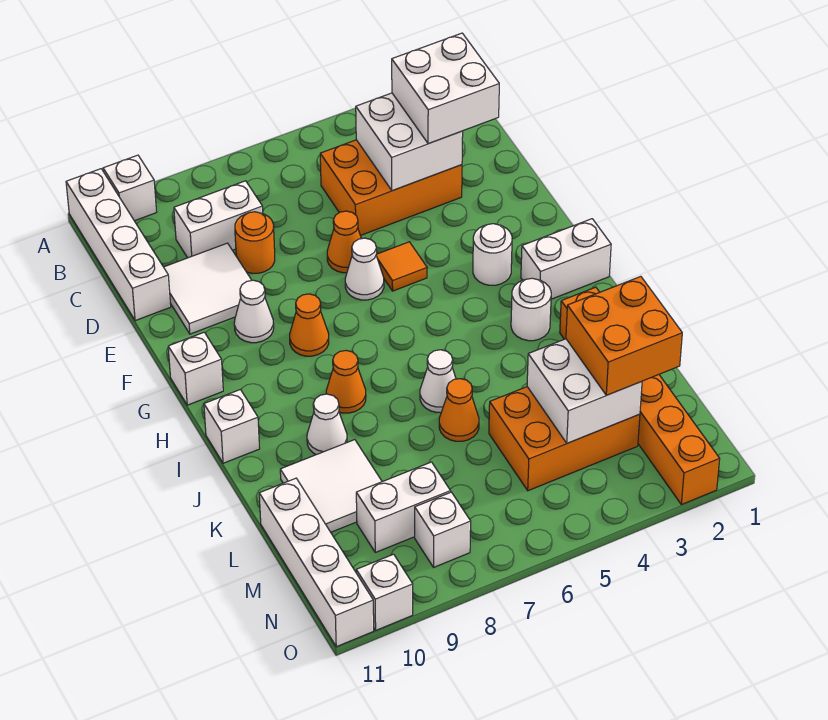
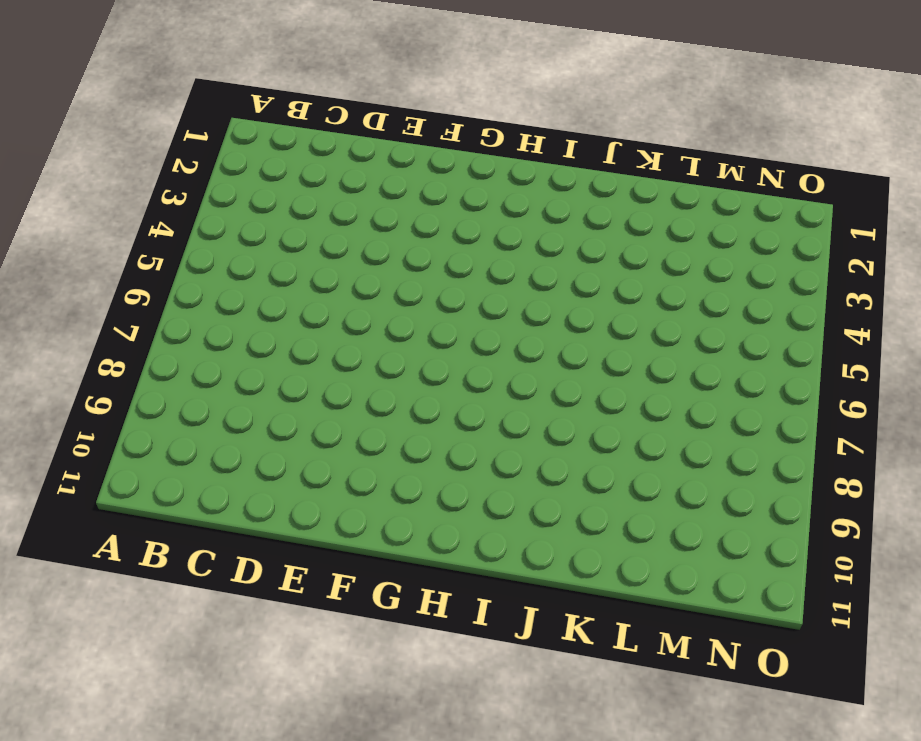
none -> white 1x1 brick [103,155,157,221]
none -> white 1x4 brick [66,169,171,321]
none -> orange 2x3 brick [320,140,462,236]
none -> white 1x2 brick [174,181,263,258]

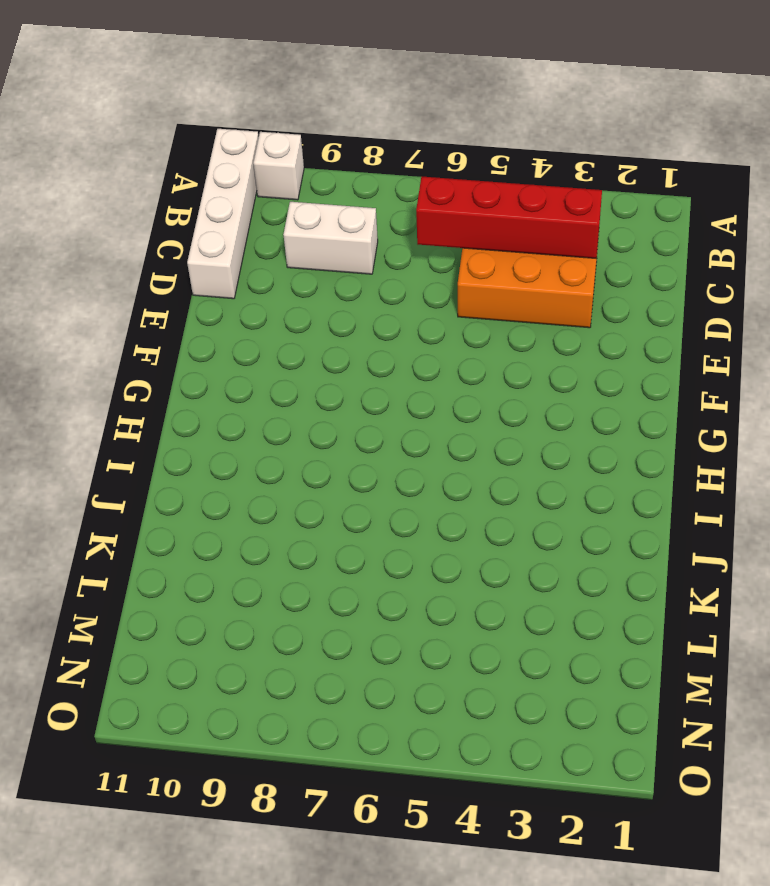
red 1x4 brick [416,176,602,258] -> white 2x2 brick [356,93,463,191]
none -> orange 1x1 round brick [235,212,275,273]
none -> white 2x2 tile [164,243,252,334]
none -> orange 1x1 cone [327,211,361,273]
none -> orange 1x1 tile [376,242,427,291]

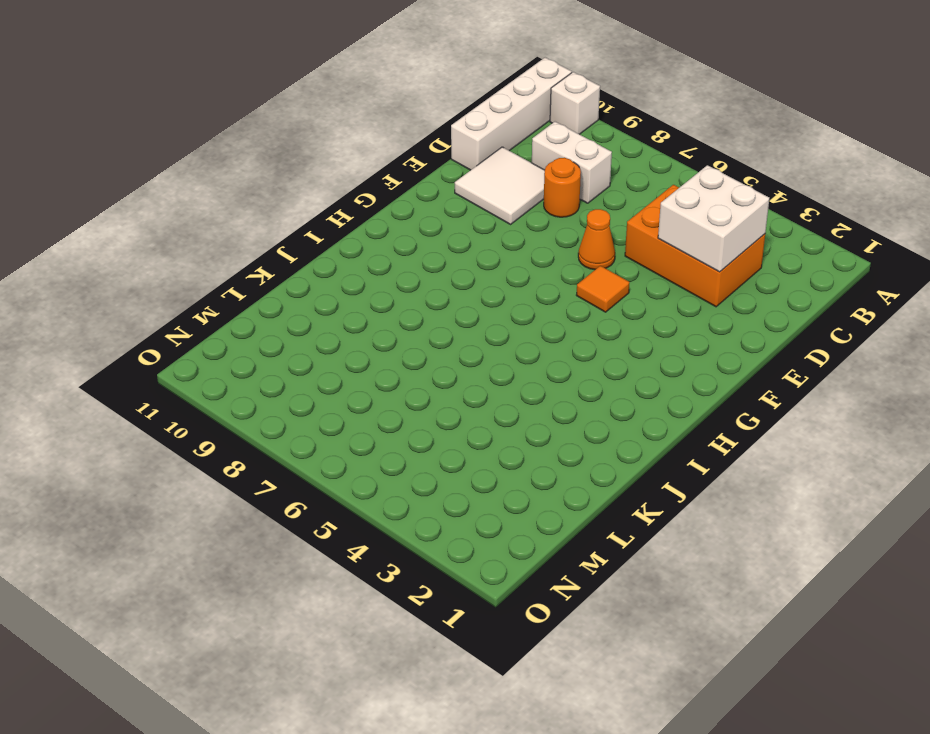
none -> white 1x1 cone [345,238,384,300]
none -> white 1x1 cone [234,280,274,343]
none -> white 1x1 round brick [473,224,512,285]
none -> orange 1x1 cone [290,294,329,356]

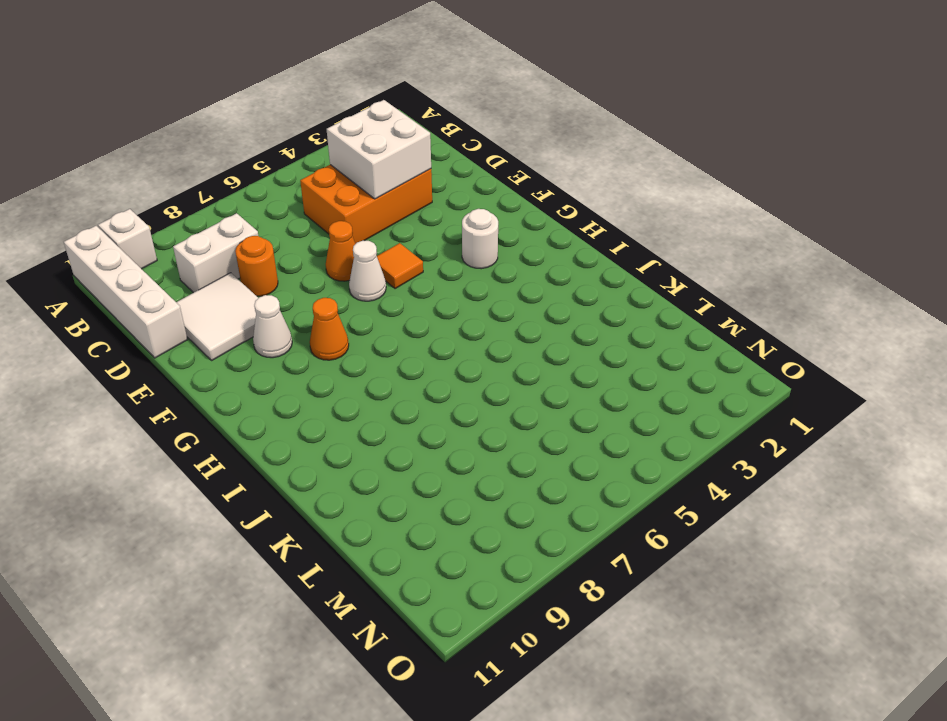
none -> white 1x1 brick [168,332,223,405]
none -> white 1x2 brick [521,219,611,299]
none -> white 1x1 round brick [511,278,551,341]
none -> orange 1x1 cone [326,351,366,413]

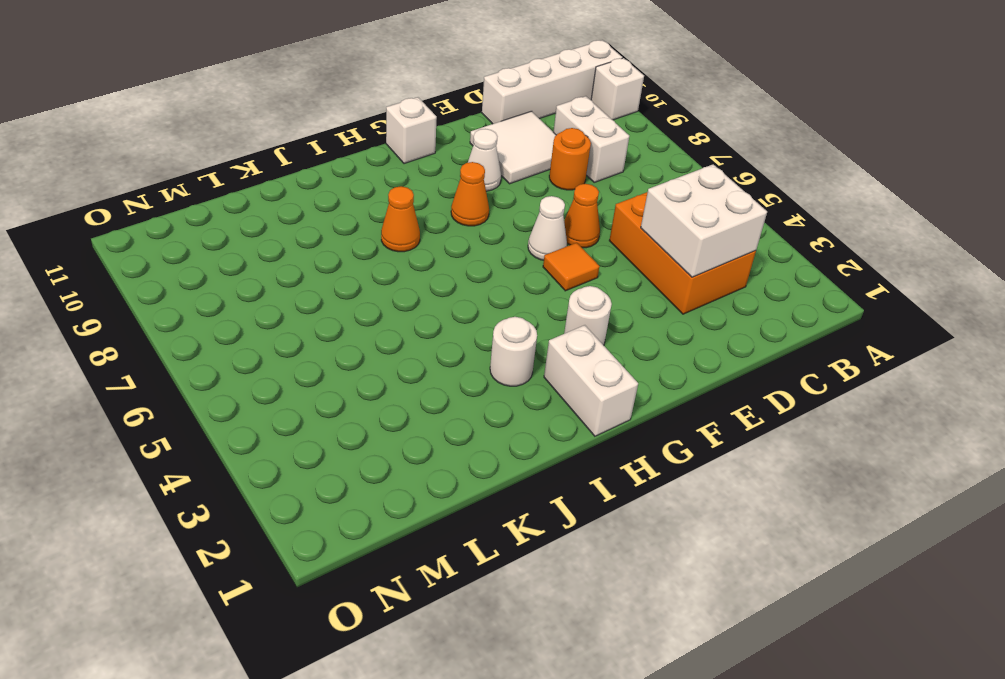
none -> white 1x1 brick [204,390,260,463]
none -> orange 1x6 brick [560,287,720,505]
none -> white 1x1 cone [420,350,456,412]
none -> white 1x1 cone [307,394,347,455]

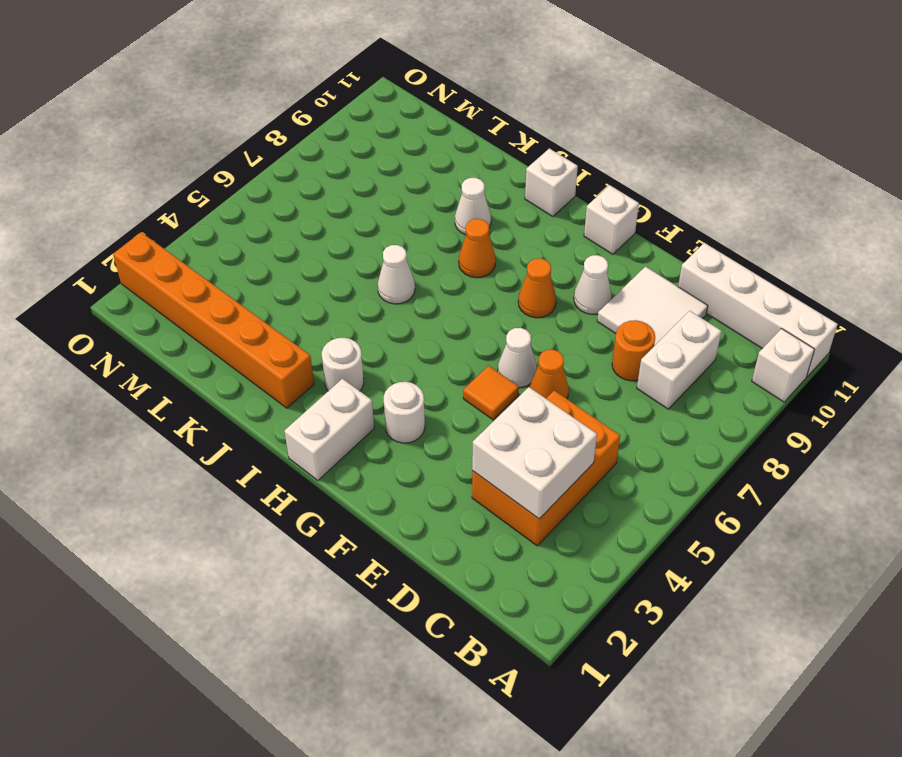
none -> orange 1x1 cone [439,379,479,441]
none -> white 2x2 tile [280,440,382,532]
none -> orange 2x3 brick [489,387,640,491]
none -> white 1x4 brick [259,478,374,647]

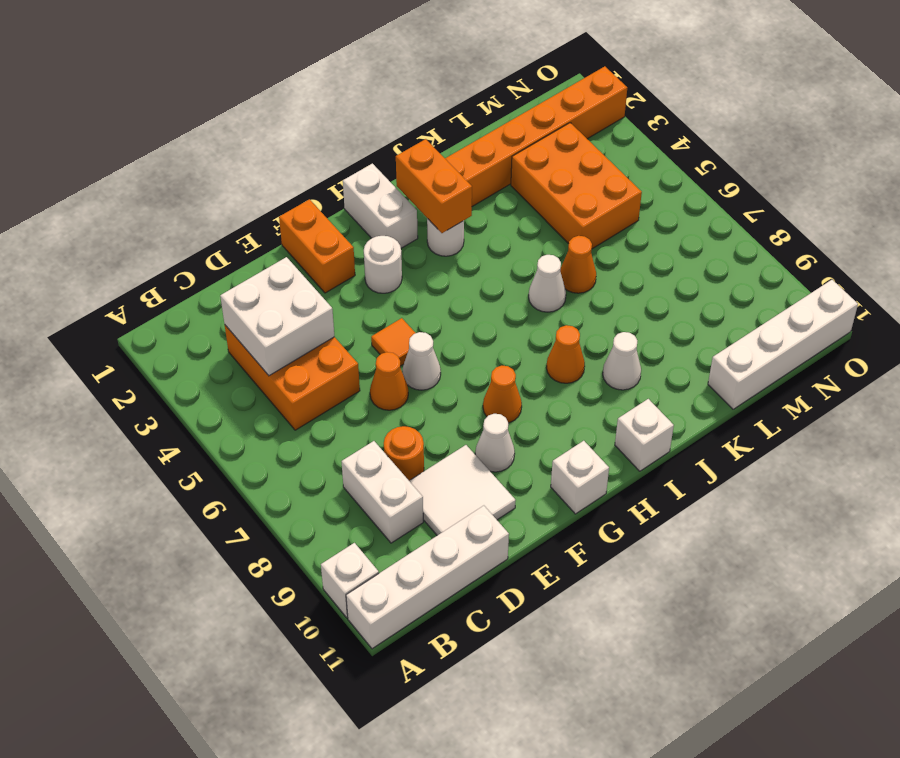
orange 1x2 brick [279,199,355,293] -> none
orange 1x2 brick [396,139,472,233] -> none
none -> white 2x2 tile [280,440,382,532]
none -> white 1x2 brick [356,462,451,552]
none -> white 1x1 brick [415,492,471,567]
none -> white 1x1 brick [356,554,413,630]

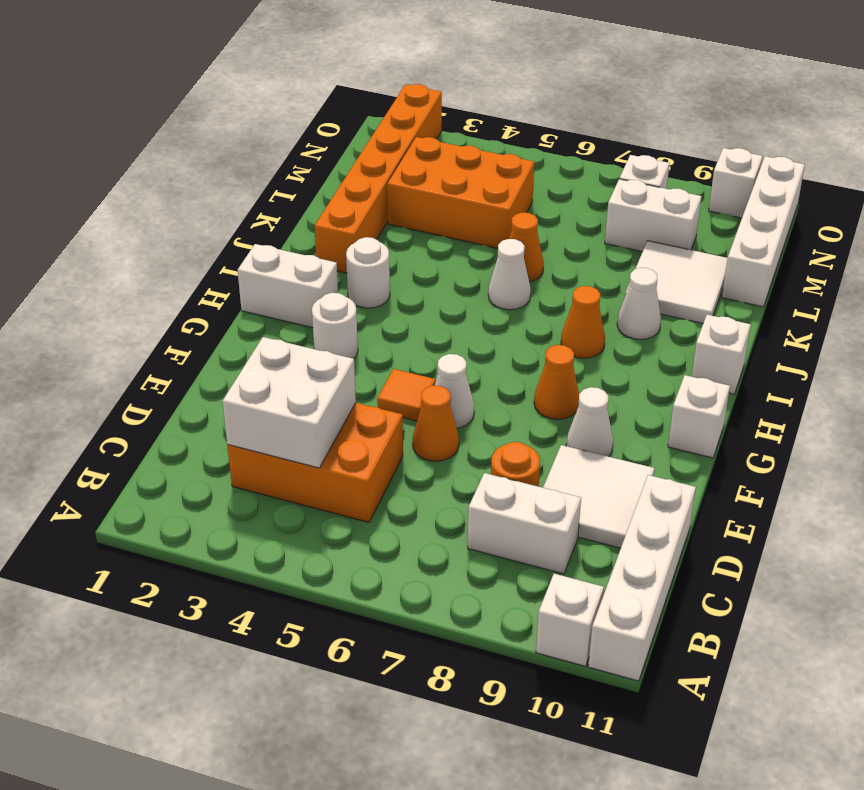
none -> white 2x2 brick [527,339,642,443]
none -> white 2x2 brick [392,33,499,144]
none -> orange 2x2 brick [566,276,682,395]

